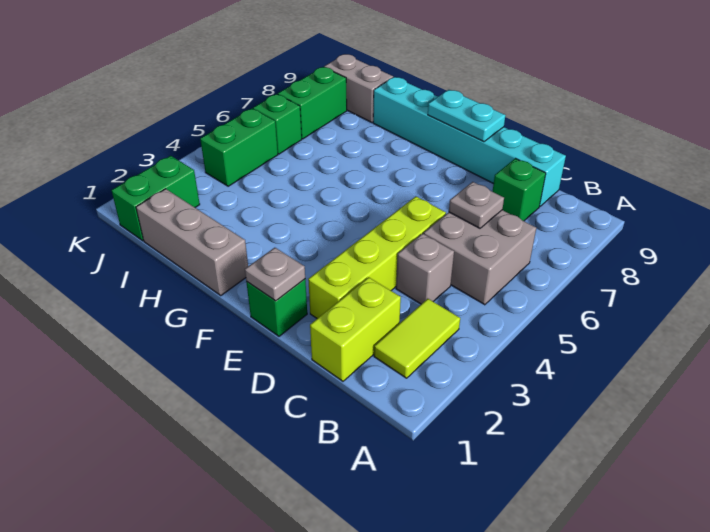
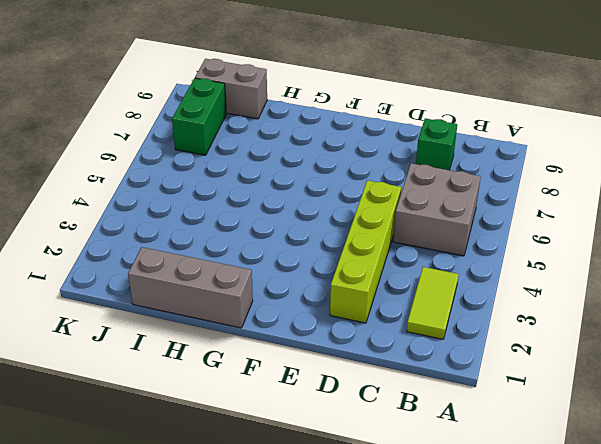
none -> lime 1x2 brick [310,277,401,381]
none -> grey 1x1 brick [396,234,454,304]
none -> cyan 1x6 brick [373,77,566,207]

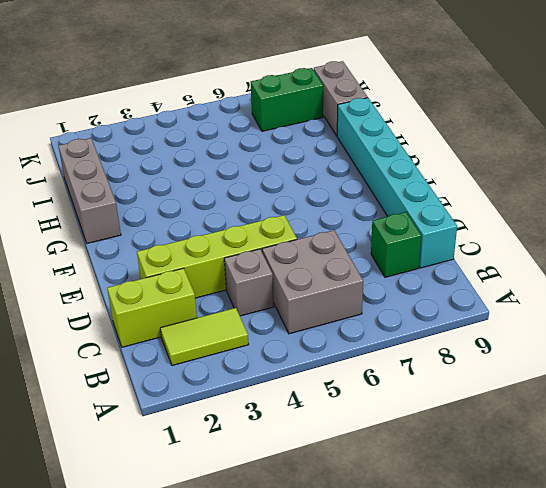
none -> green 1x1 brick [246,279,307,336]
none -> green 1x2 brick [112,156,200,241]
none -> green 1x2 brick [200,108,278,186]

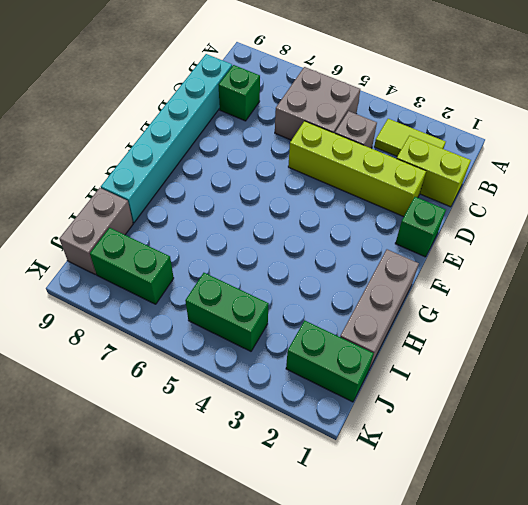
none -> green 1x1 brick [253,94,302,154]
none -> grey 1x1 plate [449,182,504,228]
none -> grey 1x1 plate [245,248,305,301]

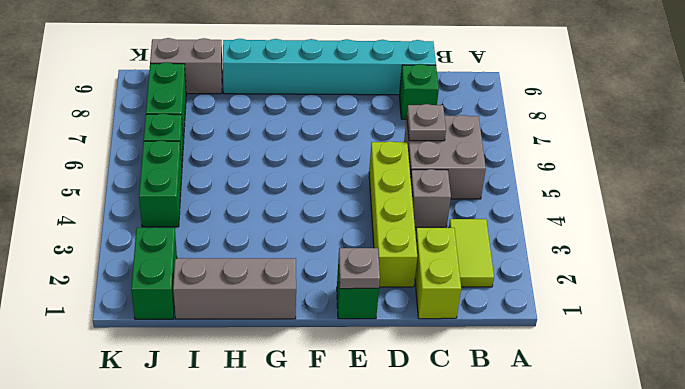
none -> cyan 1x2 plate [428,90,506,142]

